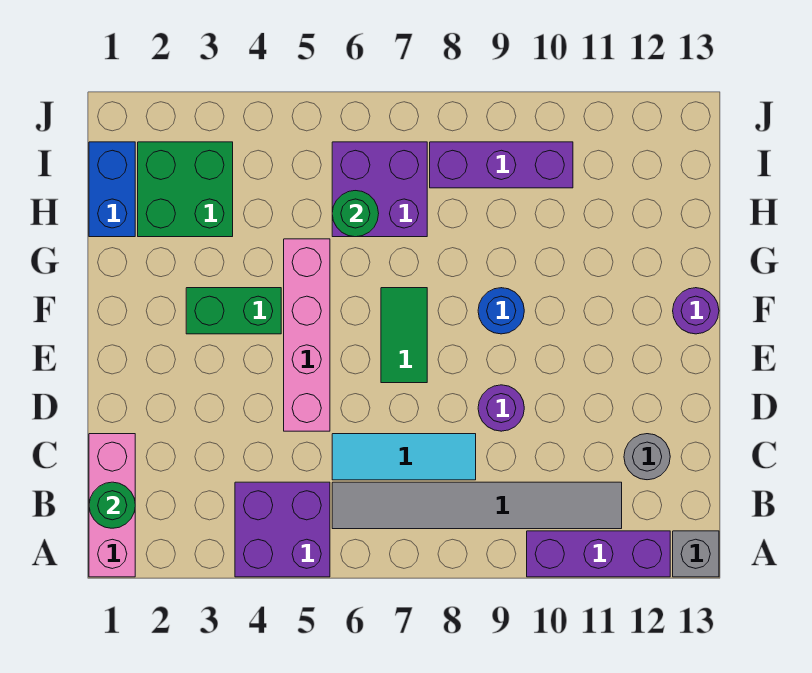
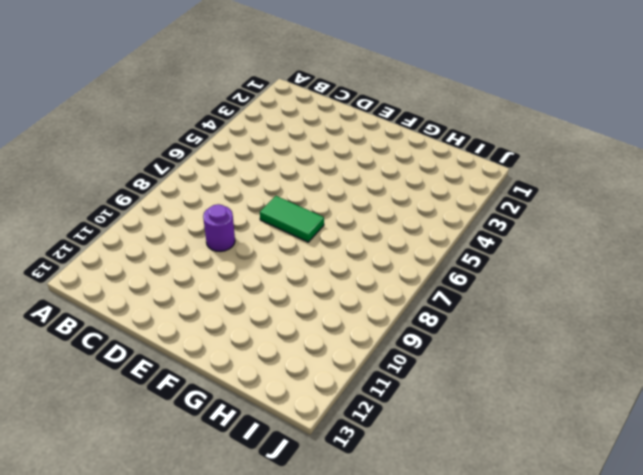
none -> pink 1x3 brick [89,434,135,577]
none -> purple 2x2 brick [235,482,330,577]
none -> purple 1x3 brick [527,531,670,577]

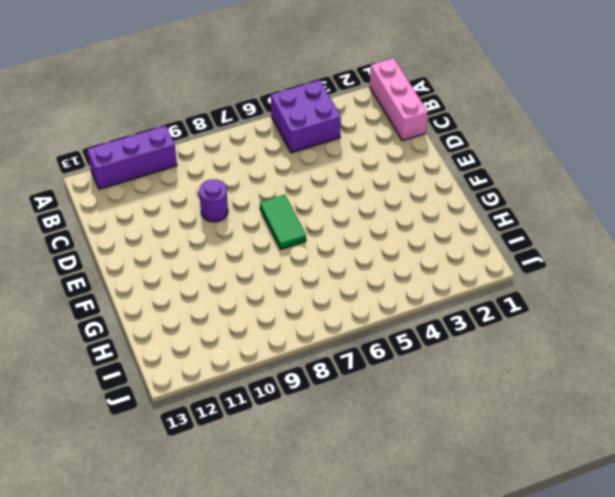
none -> grey 1x1 brick [673,531,719,577]
none -> grey 1x6 tile [332,482,622,529]
none -> cyan 1x3 tile [332,434,476,480]

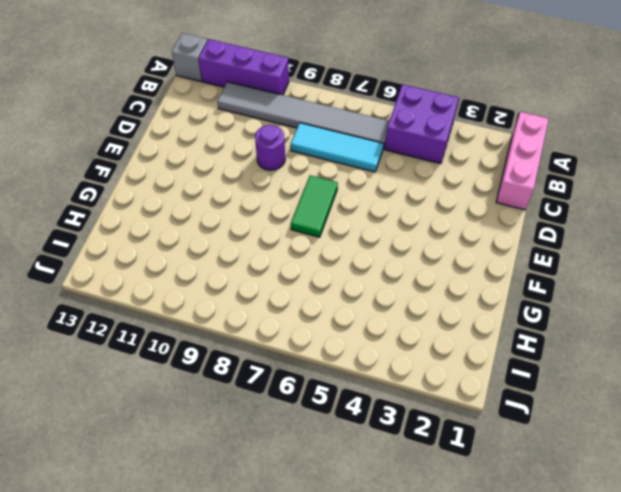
none -> grey 1x1 round brick [624,434,670,480]
none -> pink 1x4 brick [284,239,330,431]
none -> green 1x2 brick [186,288,281,334]

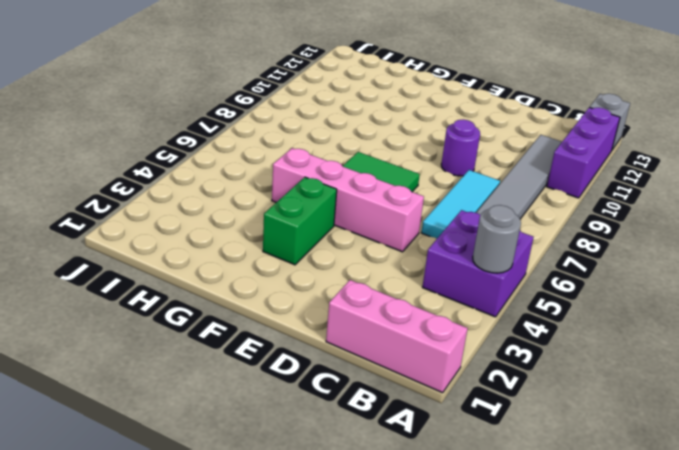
grey 1x1 round brick [473,205,521,273] -> grey 1x1 round brick moved to [624,434,670,480]
none -> blue 1x1 round brick [478,288,524,334]
none -> purple 1x1 round brick [673,288,719,334]
none -> blue 1x2 brick [89,142,135,237]

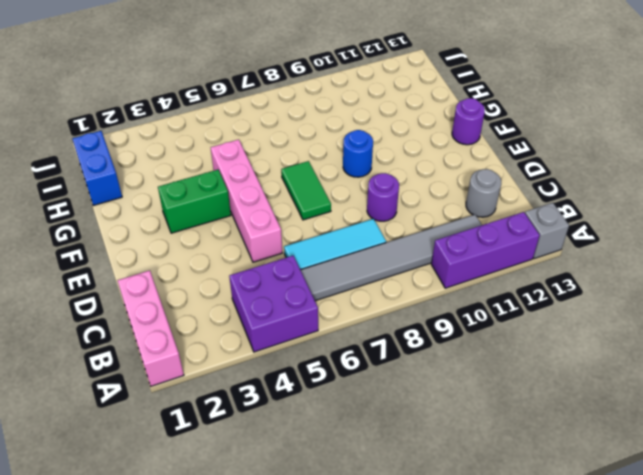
none -> green 2x2 brick [138,142,233,237]
none -> purple 2x2 brick [332,142,427,237]
none -> purple 1x3 brick [430,142,573,188]

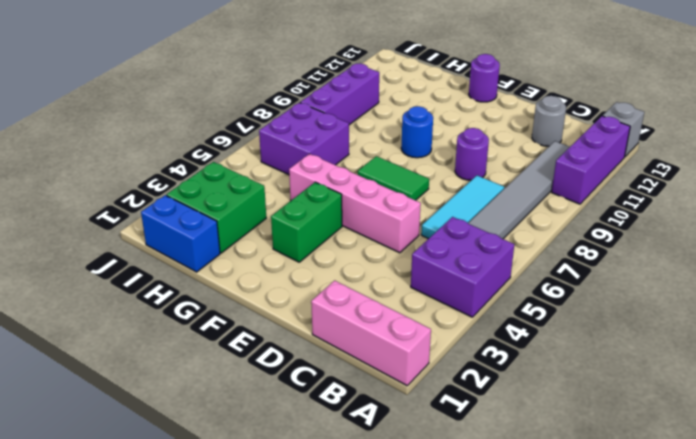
none -> green 1x1 round brick [89,482,135,528]
none -> green 1x1 round brick [332,191,379,237]

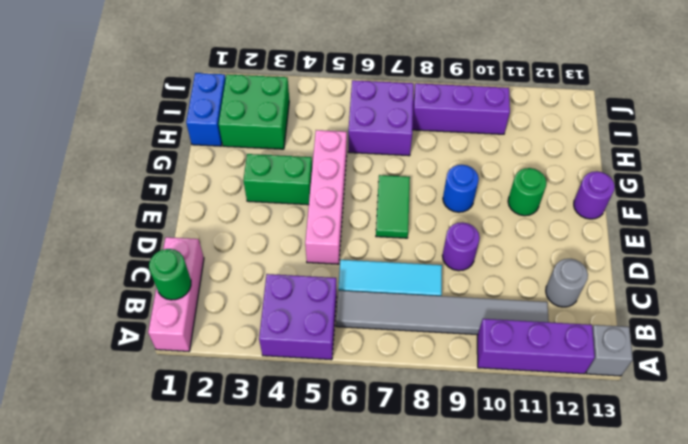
green 1x1 round brick [508,168,547,216] -> green 1x1 round brick moved to [332,191,379,237]

